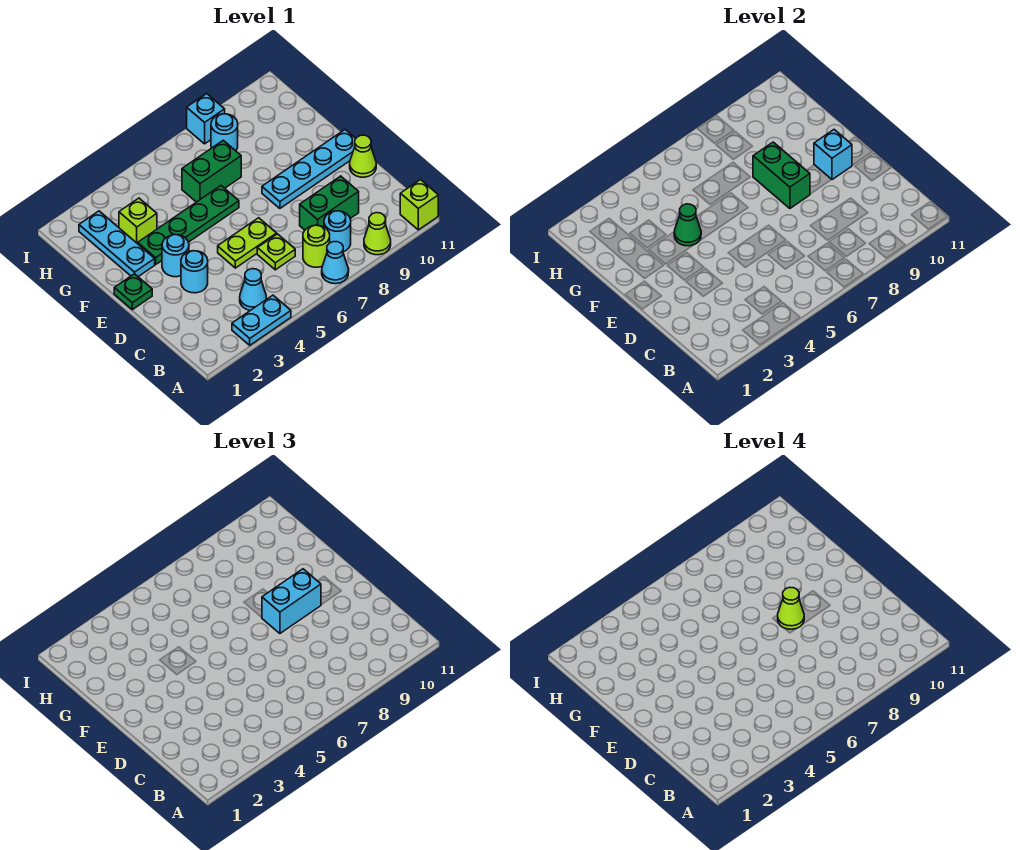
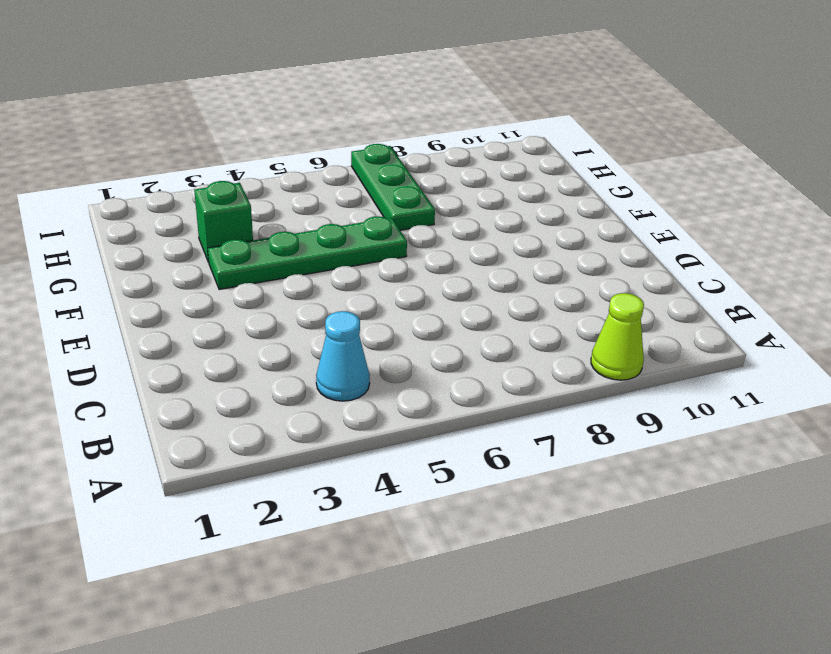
green 1x1 brick [194,181,253,262] -> lime 1x1 brick [119,198,157,244]
green 1x3 plate [351,144,435,230] -> green 1x2 brick [182,140,241,202]
none -> cyan 1x2 plate [232,295,291,345]
none -> cyan 1x1 cone [322,242,349,284]
none -> lime 1x1 brick [400,180,438,230]

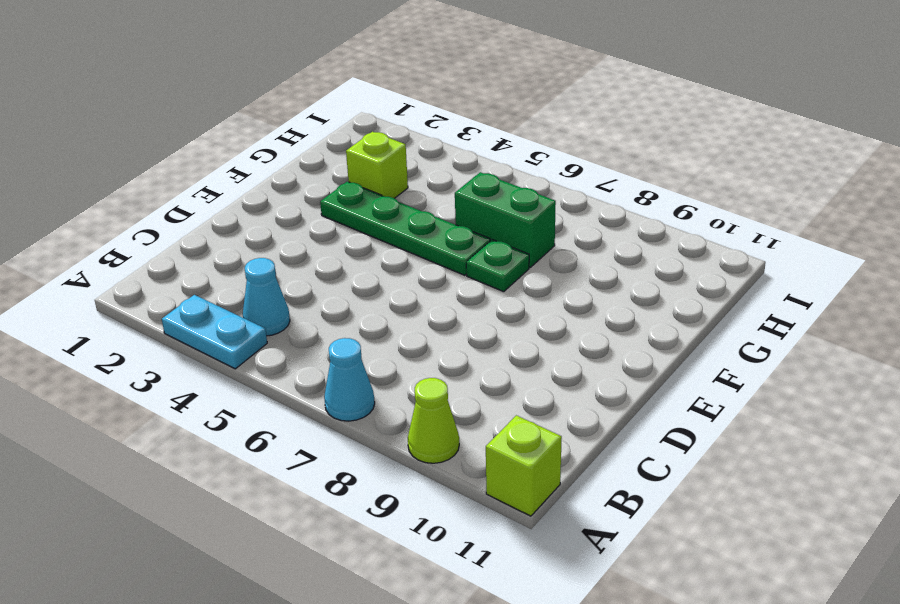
green 1x1 plate [466,240,529,292] -> green 1x1 plate moved to [114,274,152,310]
none -> lime 1x1 round brick [303,225,330,267]
none -> cyan 1x1 round brick [324,211,351,252]
none -> lime 1x1 plate [257,234,295,270]

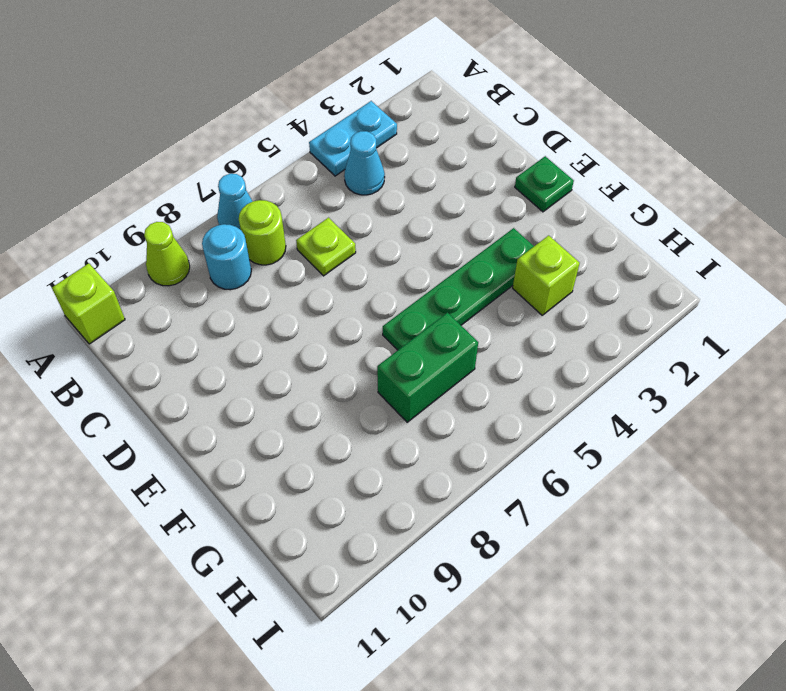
none -> green 1x2 brick [300,176,359,230]
none -> cyan 1x1 round brick [181,251,208,293]
none -> lime 1x2 plate [218,218,277,268]

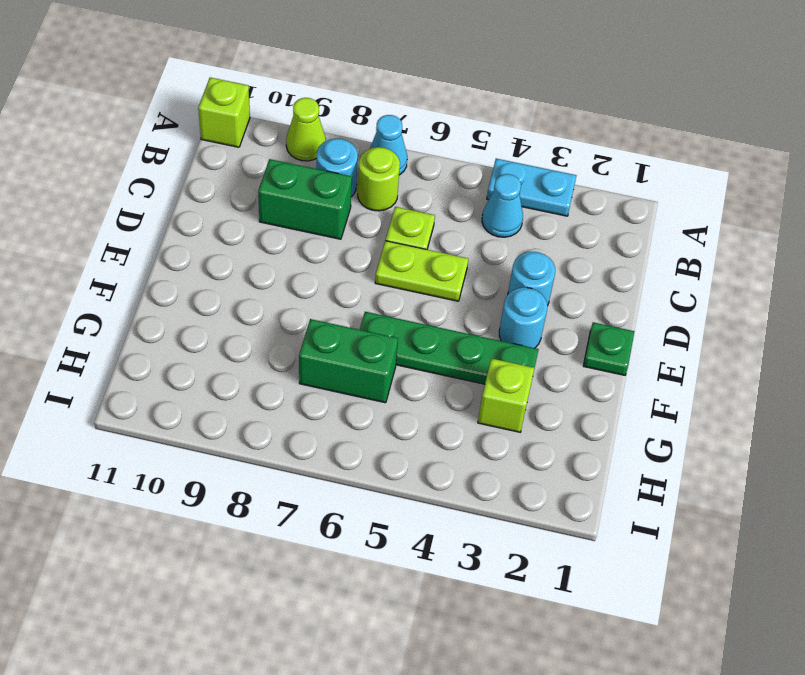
none -> lime 1x1 cone [350,135,376,177]
none -> cyan 1x4 plate [262,130,356,208]
none -> cyan 1x3 plate [79,211,155,277]

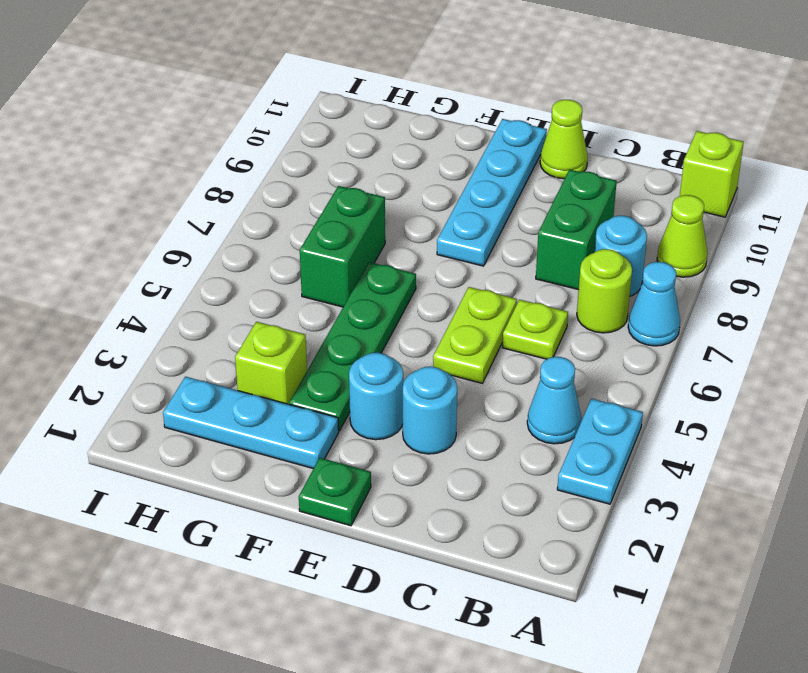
none -> cyan 1x1 round brick [211,114,238,151]
none -> cyan 1x1 brick [187,94,225,144]
none -> green 1x2 brick [753,142,810,208]

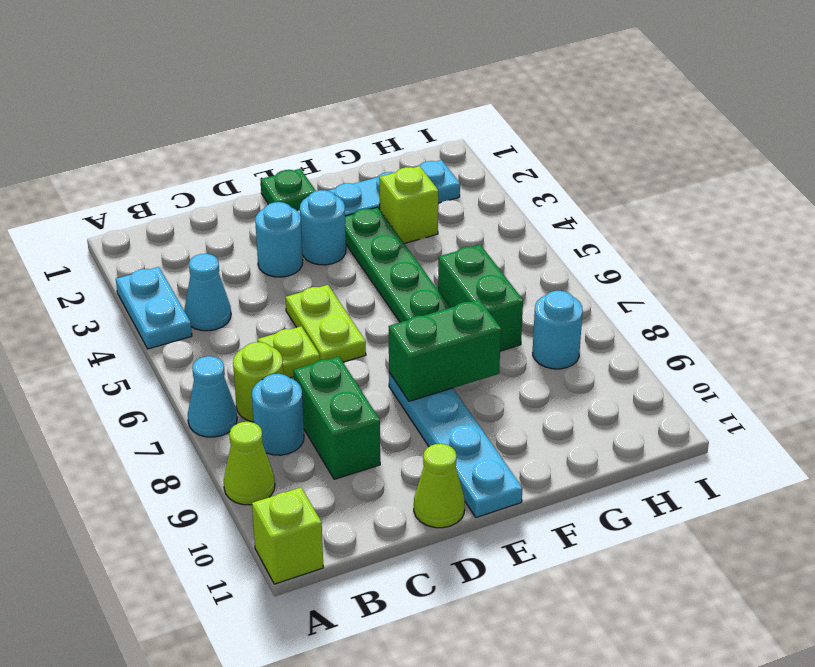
none -> cyan 1x1 brick [187,94,225,144]
none -> cyan 1x1 brick [814,130,852,180]
none -> green 1x1 cone [674,204,701,246]

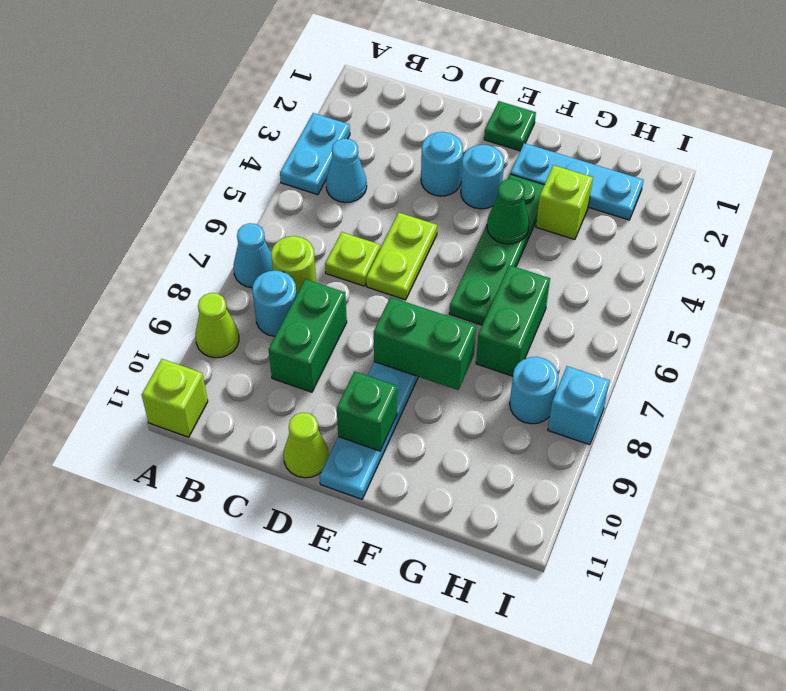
green 1x1 brick [337,371,397,451] -> cyan 1x1 brick [814,130,852,180]
none -> cyan 1x2 brick [262,569,321,633]
none -> lime 1x1 cone [778,587,804,629]

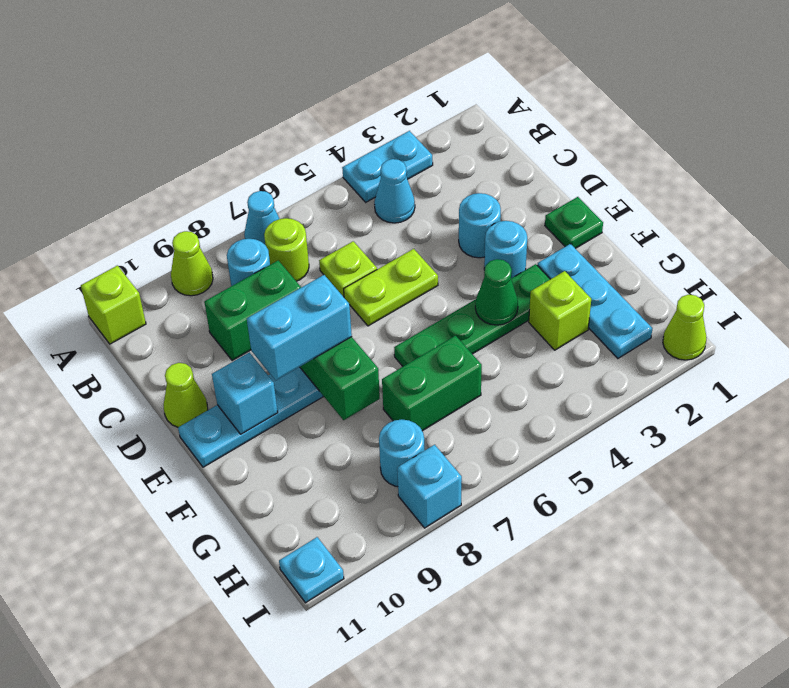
lime 1x1 cone [663,295,707,360] -> lime 1x1 cone moved to [778,587,804,629]
cyan 1x1 plate [279,537,344,603] -> none

